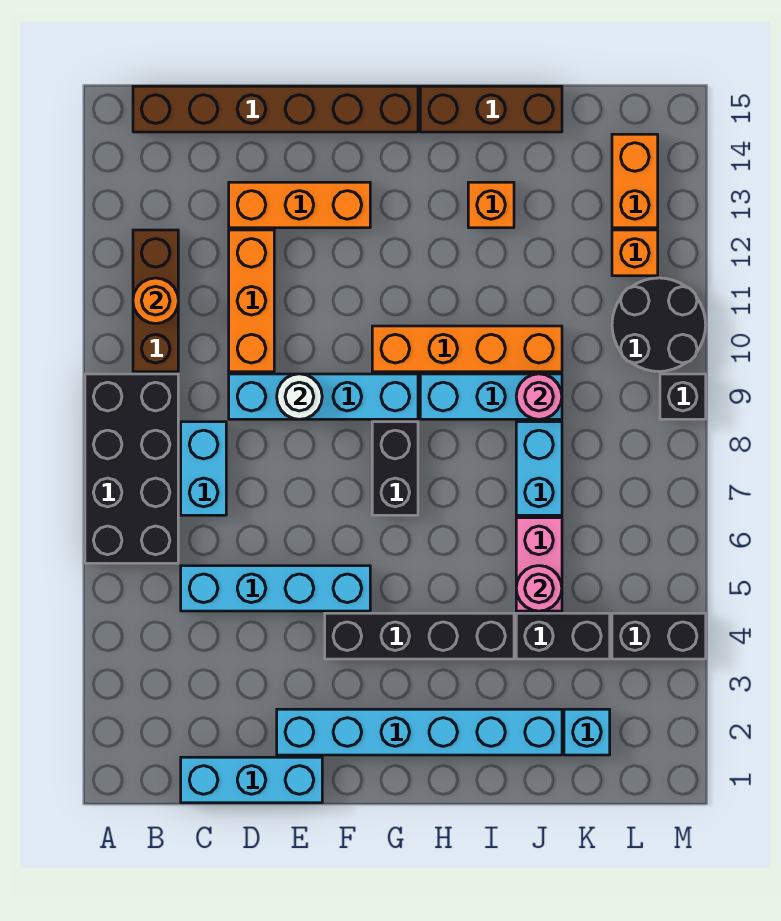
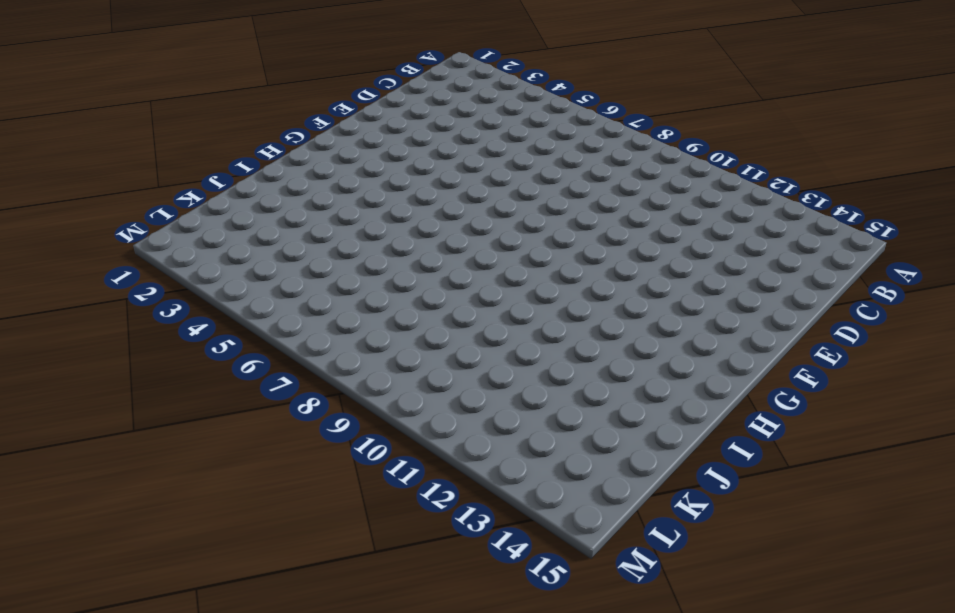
none -> black 2x4 brick [85,374,178,563]
none -> brown 1x3 brick [133,230,178,372]
none -> brown 1x6 brick [133,86,418,132]

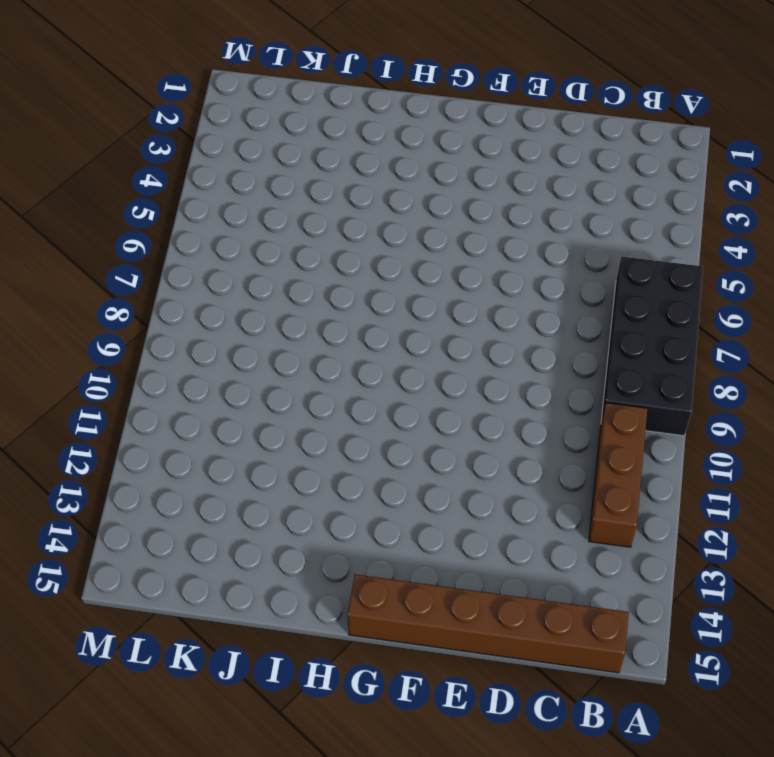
none -> cyan 1x3 brick [181,757,322,803]
none -> cyan 1x4 brick [181,566,370,611]
none -> cyan 1x2 brick [181,422,226,515]

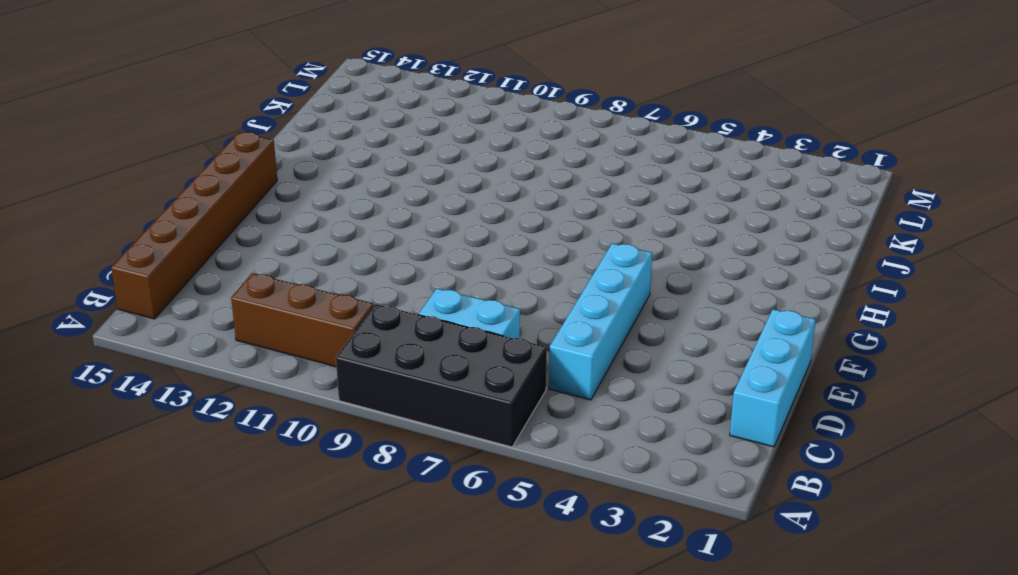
none -> cyan 1x4 brick [229,374,418,419]
none -> orange 1x3 brick [229,230,274,372]
none -> orange 1x3 brick [229,182,370,228]

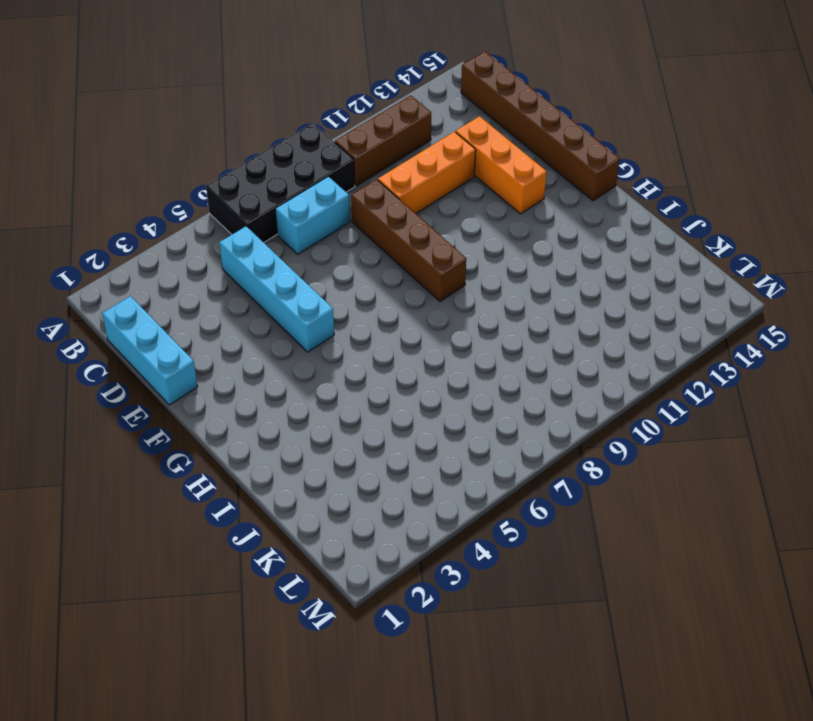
brown 1x4 brick [351,179,466,302] -> cyan 1x4 brick [229,374,418,419]
none -> cyan 1x6 brick [277,709,562,755]
none -> black 1x4 brick [325,613,514,659]
none -> black 1x2 brick [372,422,418,515]

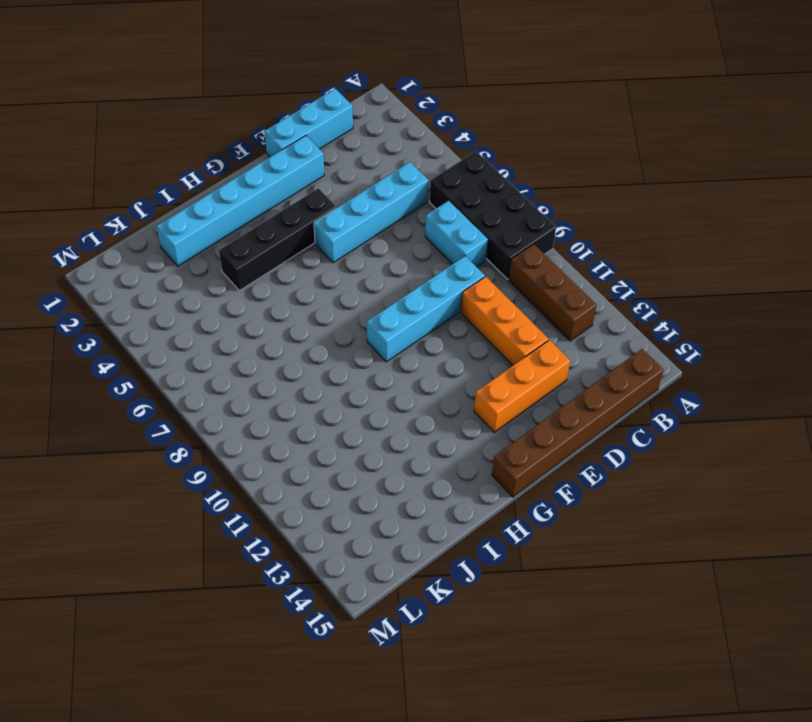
none -> black 1x2 brick [372,422,418,515]
none -> orange 1x4 brick [372,326,562,372]
none -> cyan 1x3 brick [420,374,562,419]

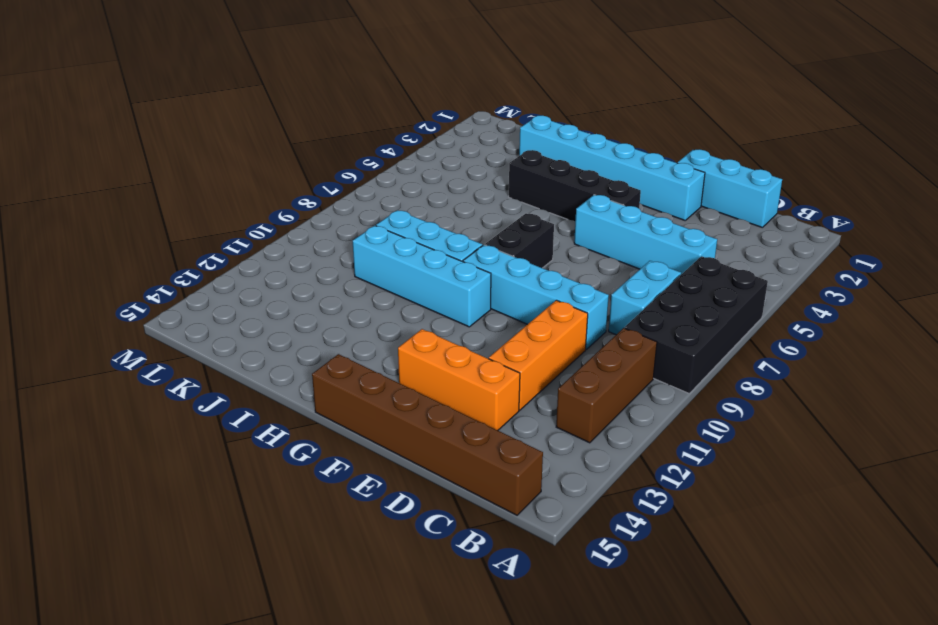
cyan 1x4 brick [353,226,491,327] -> orange 1x4 brick [372,326,562,372]
none -> brown 1x3 brick [420,86,562,132]
none -> orange 1x1 brick [468,182,514,228]
none -> black 1x2 brick [516,613,610,659]

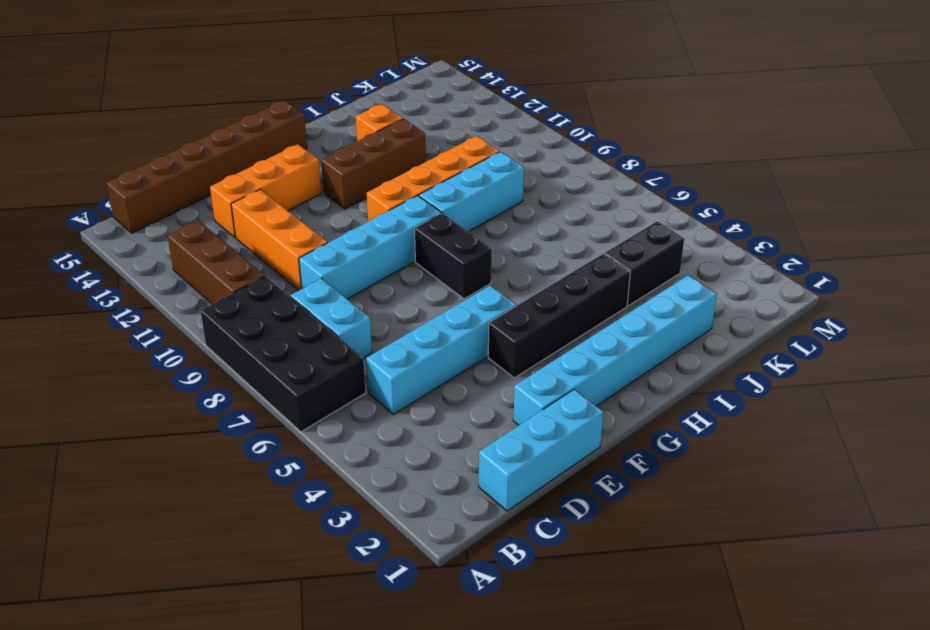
brown 1x3 brick [321,119,426,209] -> brown 1x3 brick moved to [420,86,562,132]
none -> pink 1x2 brick [516,518,562,611]
none -> cyan 1x2 brick [516,422,562,515]
none -> cyan 1x1 brick [564,709,610,755]

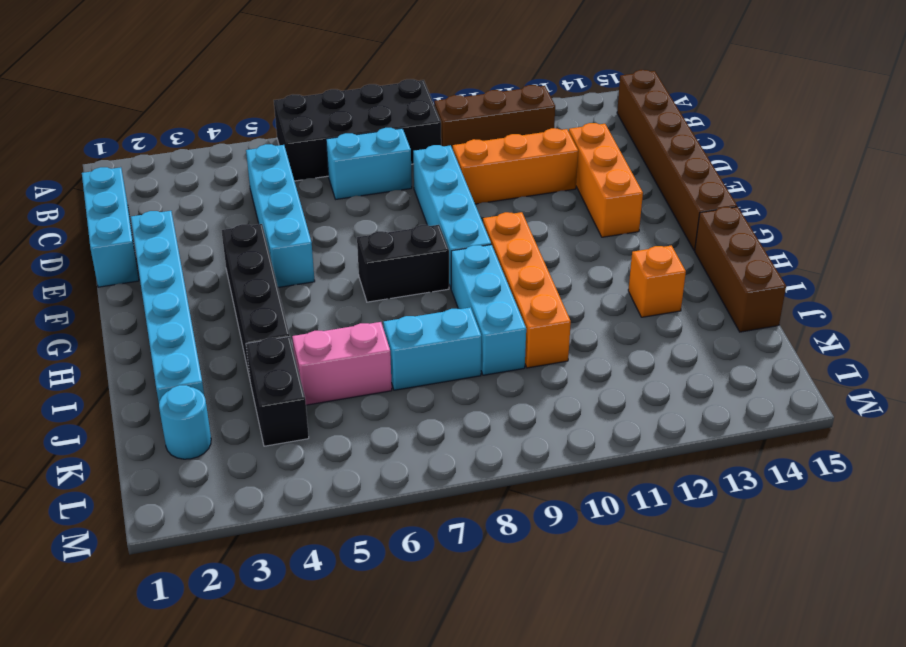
cyan 1x1 round brick [159,385,211,459] -> cyan 1x1 brick [564,709,610,755]
none -> black 1x2 brick [612,613,706,659]
none -> black 2x2 round brick [612,278,706,372]
none -> orange 1x1 brick [612,230,658,276]

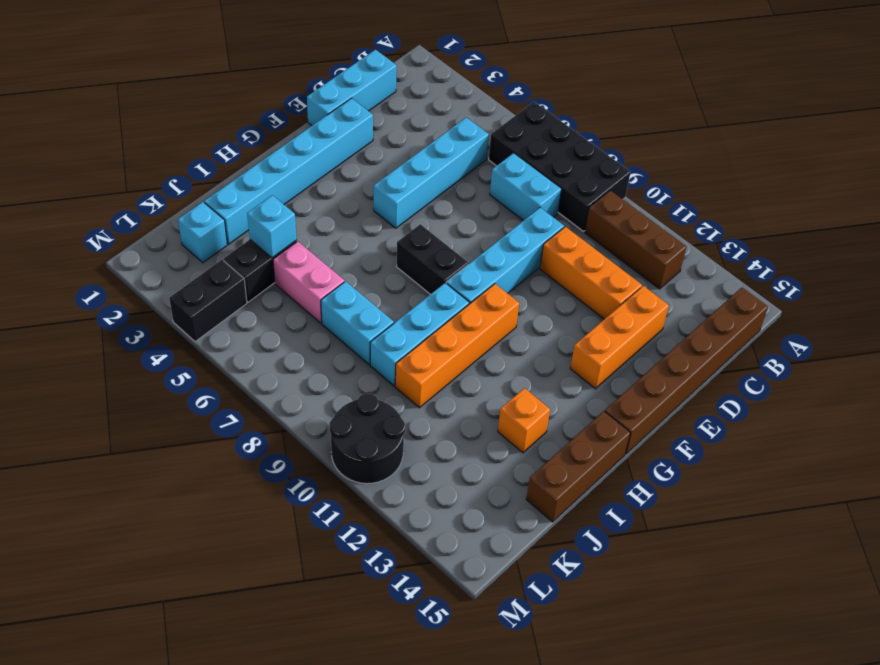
cyan 1x1 brick [247,195,297,258] -> none
none -> black 1x4 brick [325,613,514,659]
none -> orange 1x1 brick [612,230,658,276]
none -> orange 1x2 brick [612,134,658,228]

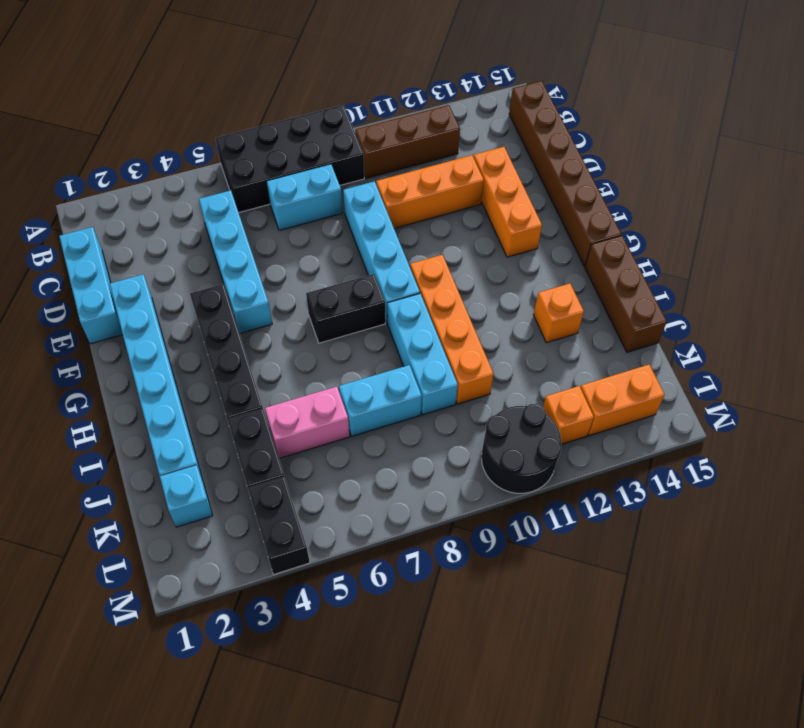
none -> black 1x1 brick [660,374,706,419]
none -> orange 1x1 round brick [133,278,178,324]
none -> white 1x1 round brick [277,374,322,419]

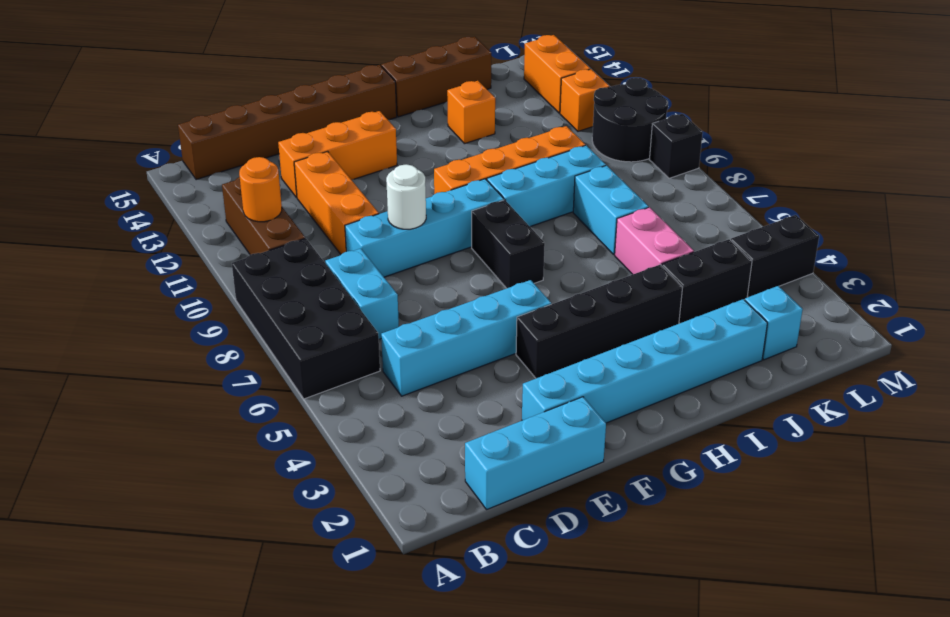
none -> pink 1x1 round brick [516,566,562,611]
none -> pink 1x1 round brick [516,374,562,419]

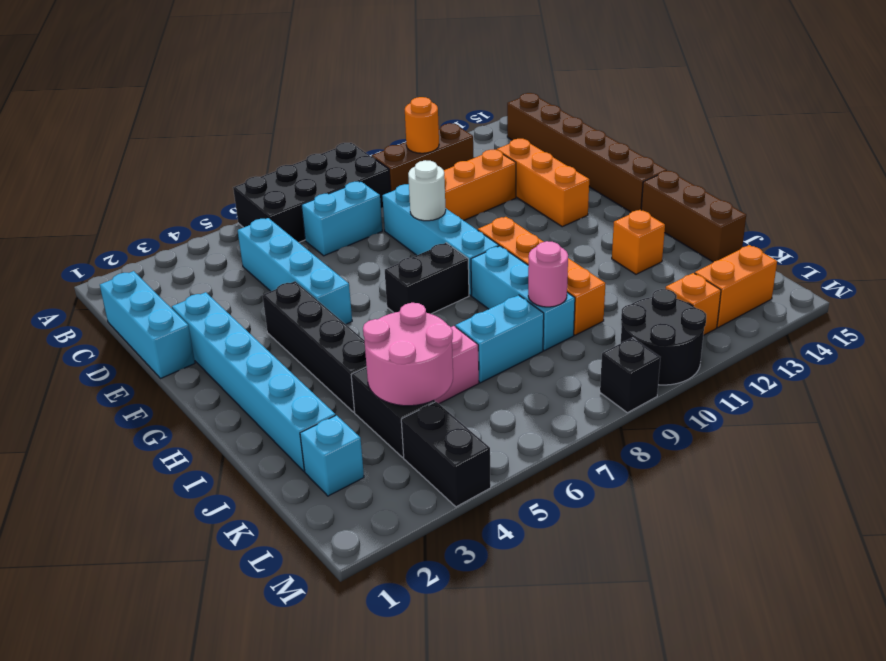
pink 2x2 round brick [363,303,453,406] -> pink 1x1 round brick [516,566,562,611]

